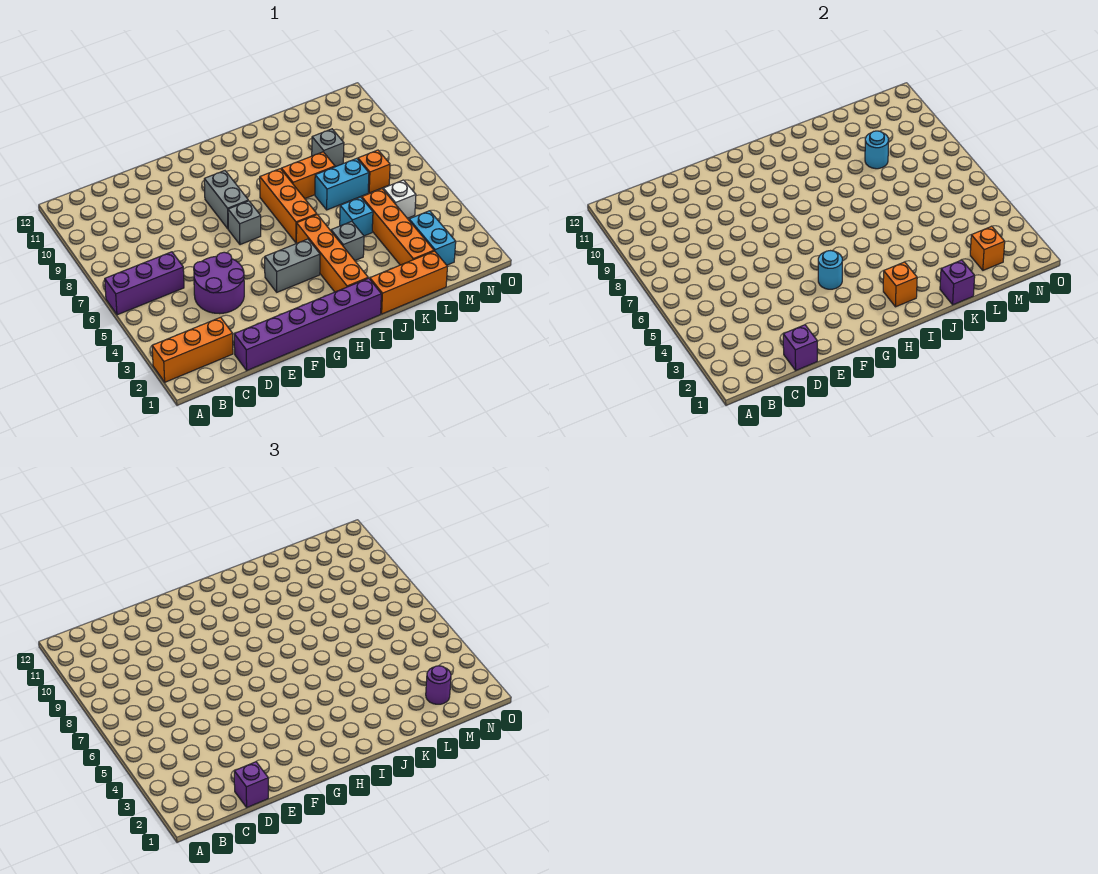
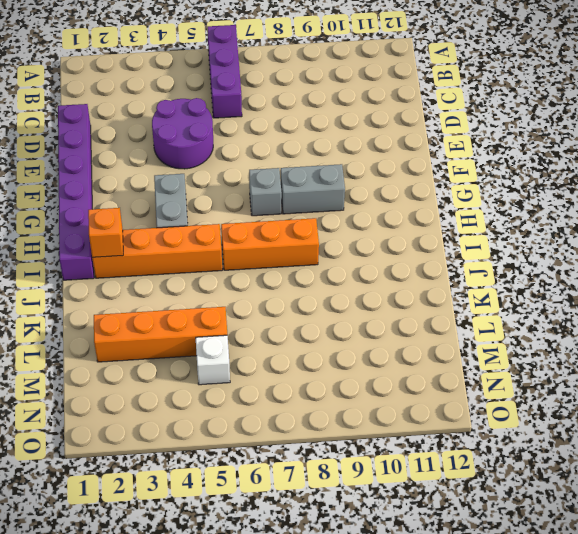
none -> orange 1x3 brick [152,317,233,382]
none -> orange 1x3 brick [370,251,448,314]
none -> grey 1x1 brick [331,221,364,260]

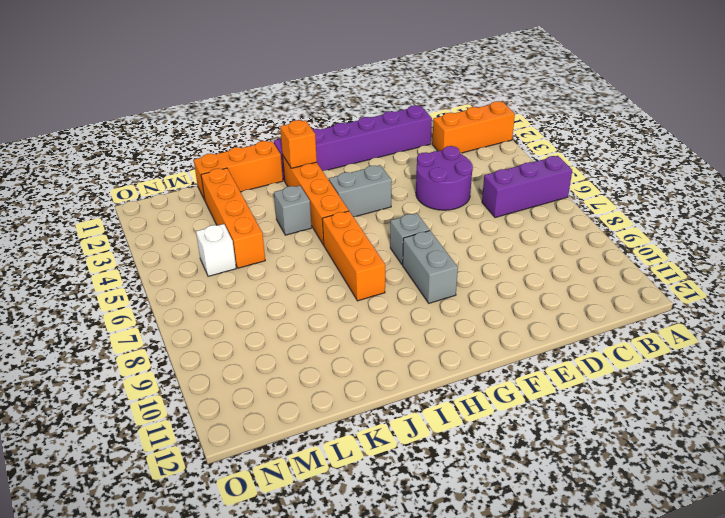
none -> orange 1x2 brick [281,152,335,198]
none -> cyan 1x1 brick [340,197,373,236]
none -> cyan 1x2 brick [315,158,369,210]

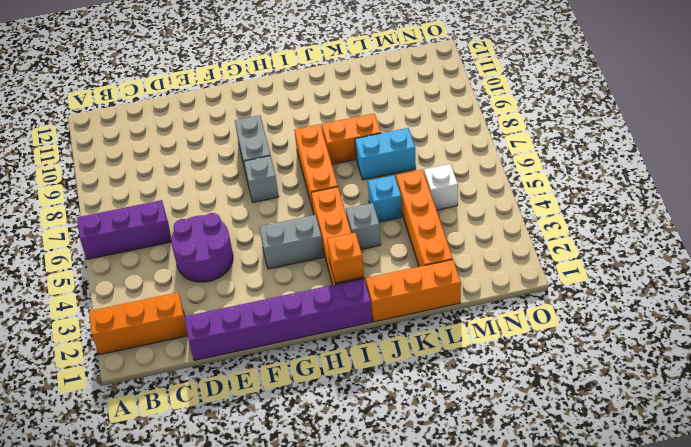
none -> grey 1x1 brick [312,129,344,167]
none -> cyan 1x2 brick [409,211,456,265]
none -> orange 1x1 brick [358,150,390,193]

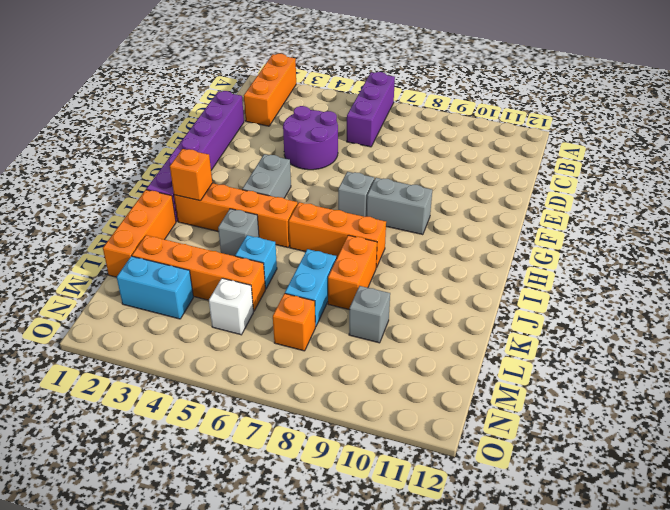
none -> purple 1x1 brick [783,325,817,370]
none -> cyan 1x1 round brick [818,251,842,289]
none -> purple 1x1 brick [940,260,975,305]

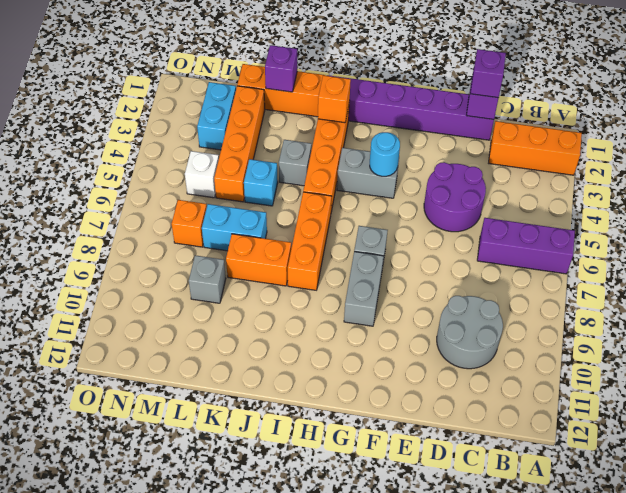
grey 2x2 round brick [437,296,503,369] -> none
none -> cyan 1x1 round brick [865,131,889,169]
none -> orange 1x1 brick [970,226,1005,270]
none -> purple 1x1 round brick [426,666,451,704]

